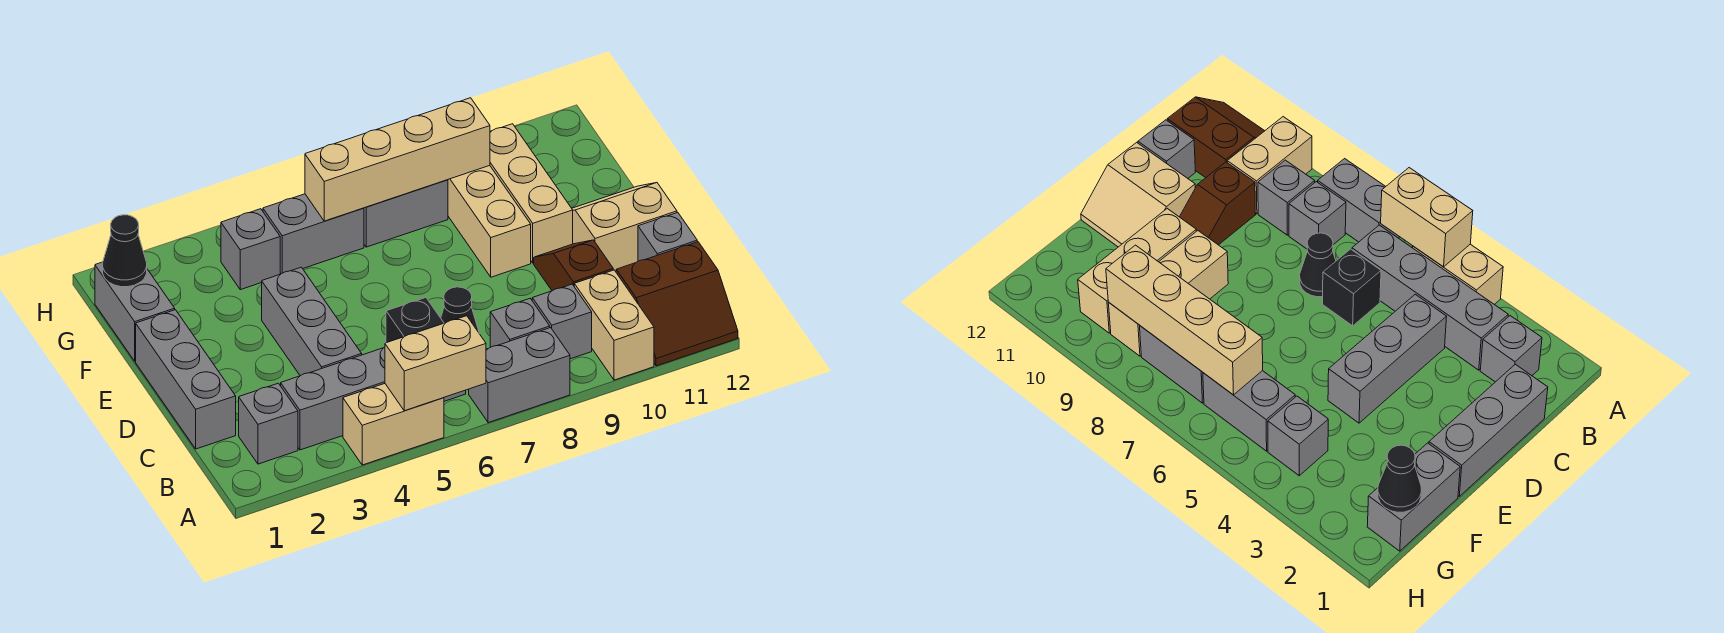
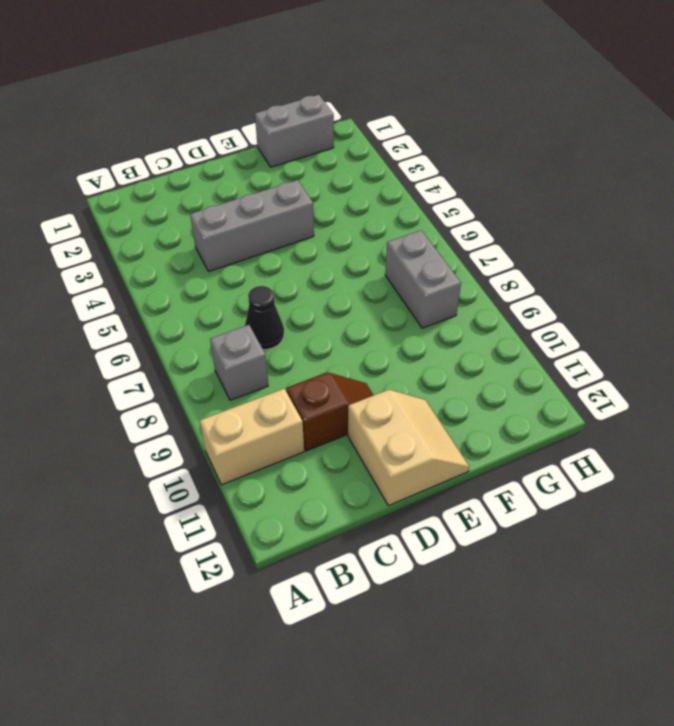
none -> tan 1x2 brick [343,384,444,465]
none -> grey 1x2 brick [469,328,570,423]
none -> brown 2x2 slope [616,242,738,366]

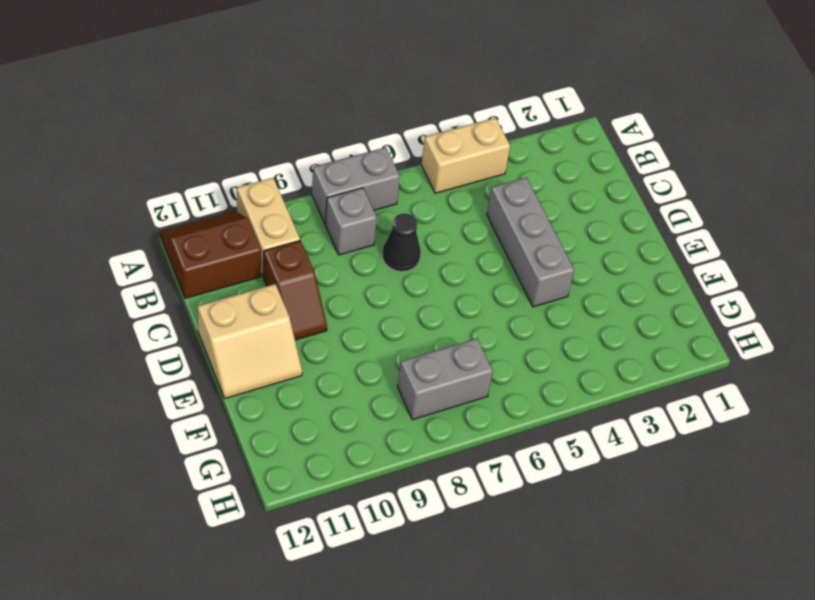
none -> grey 1x1 brick [239,383,298,464]
none -> grey 1x4 brick [281,347,466,450]
none -> grey 1x1 brick [532,284,592,359]

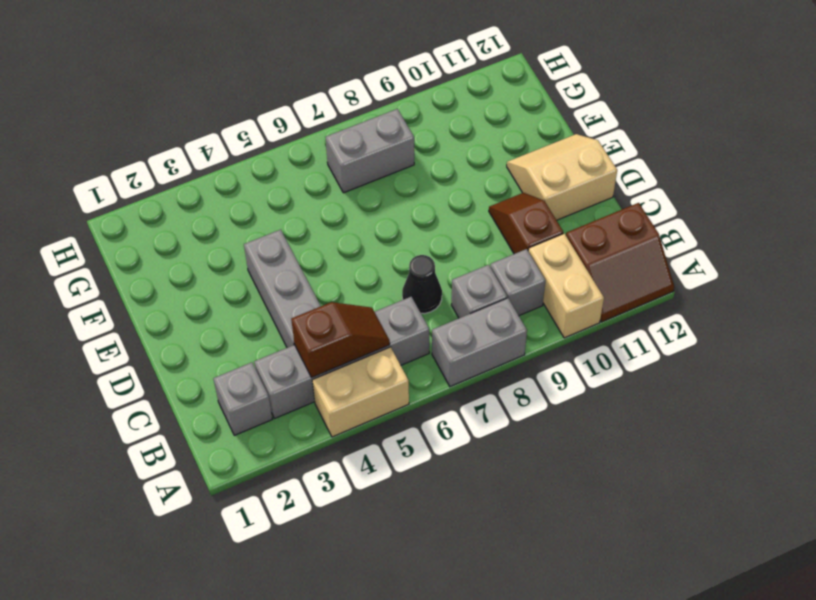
brown 1x2 slope [291,302,390,378] -> none
none -> grey 1x3 brick [136,310,236,449]
none -> black 1x1 brick [386,298,444,343]
none -> grey 1x1 brick [638,213,697,261]

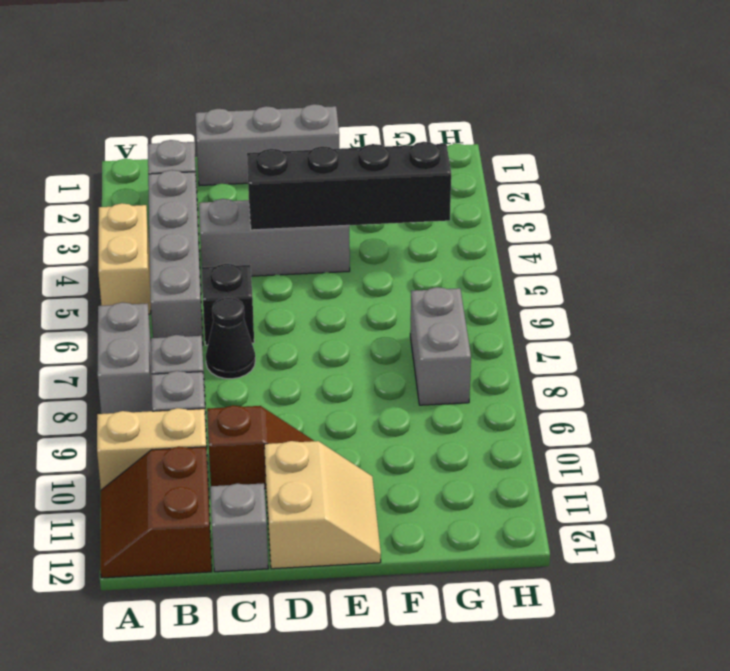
black 1x4 brick [247,142,451,230] -> none
none -> tan 1x3 brick [448,166,531,277]
none -> tan 1x3 brick [490,124,573,263]
none -> grey 1x2 brick [95,262,175,361]

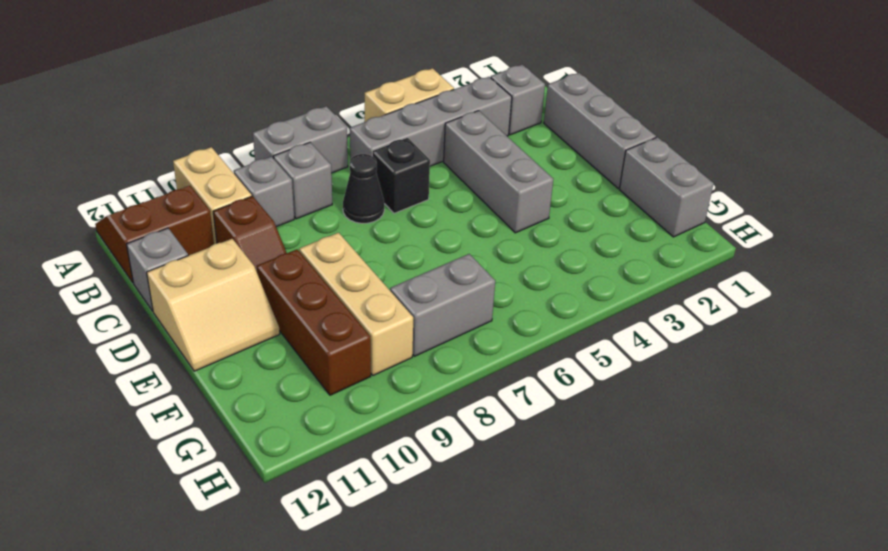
brown 1x3 brick [257,249,371,395] -> tan 1x3 brick [490,124,573,263]
none -> grey 1x1 brick [221,209,280,290]
none -> grey 1x2 brick [263,194,364,274]
none -> tan 1x2 brick [385,316,486,411]

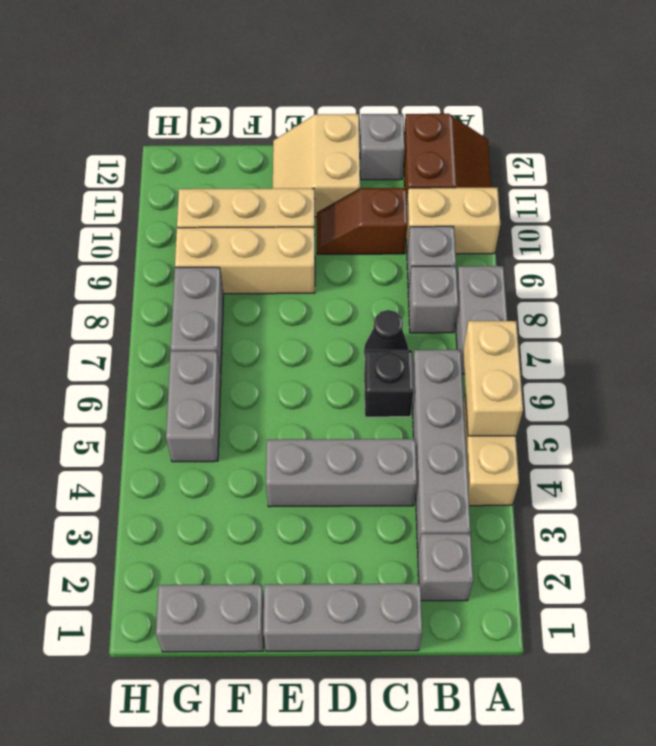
none -> grey 1x1 brick [221,209,280,290]
none -> black 1x1 cone [103,215,147,287]
none -> tan 1x4 brick [305,98,490,221]

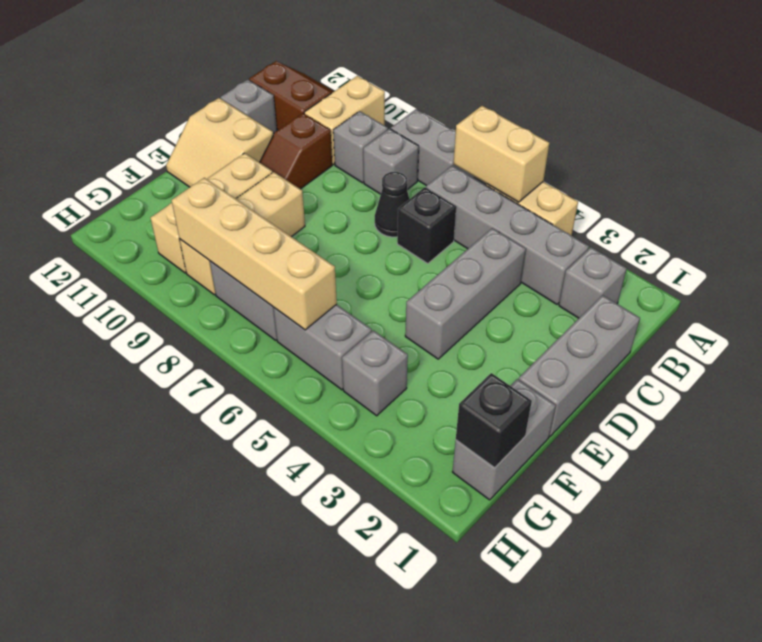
black 1x1 brick [456,373,532,468] -> black 1x1 cone [103,215,147,287]

